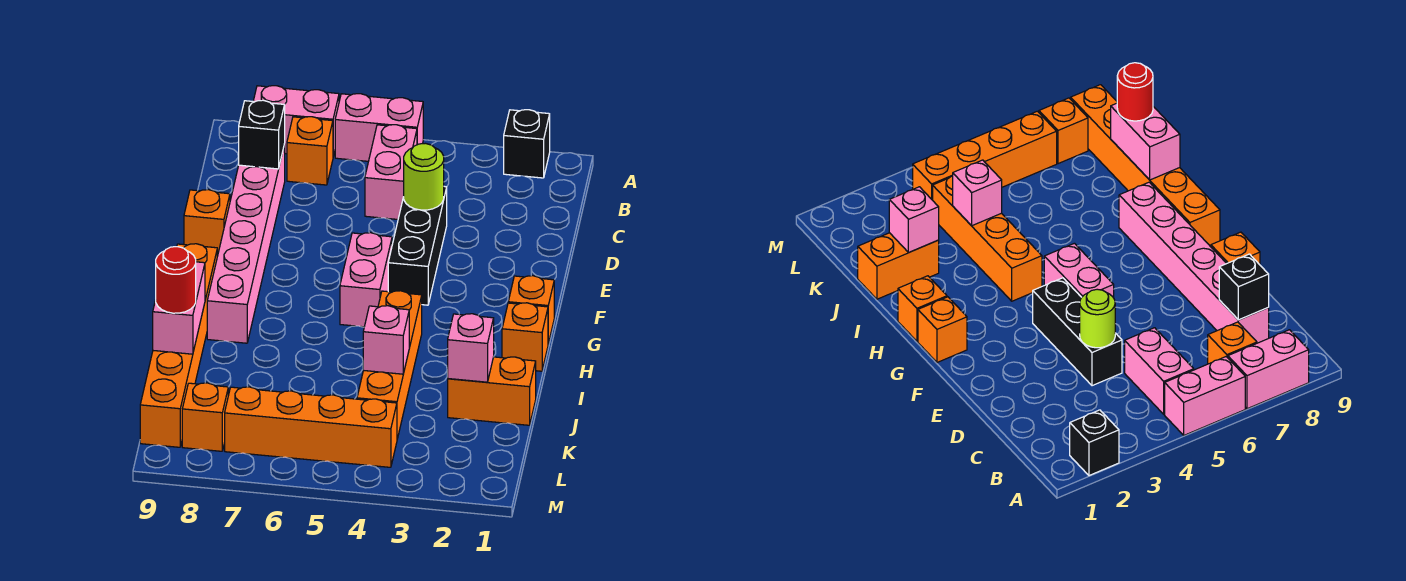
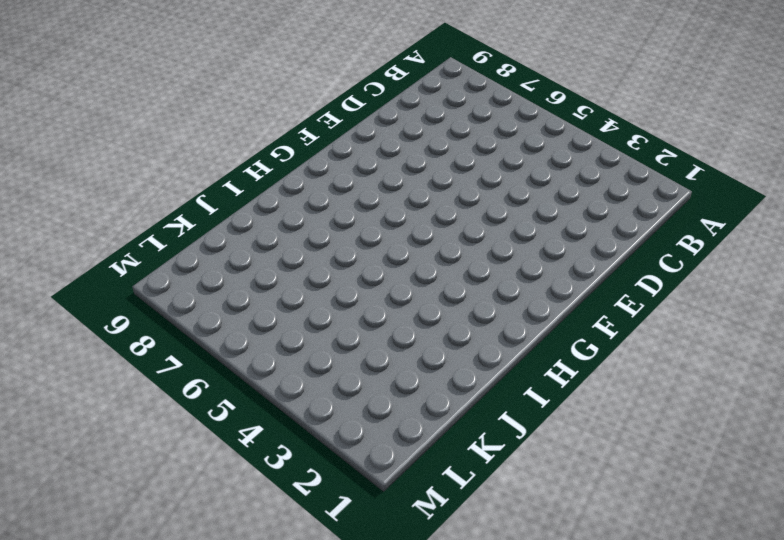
none -> black 1x1 brick [504,110,550,178]
none -> pink 1x2 brick [335,94,423,161]
none -> pink 1x2 brick [253,86,339,156]

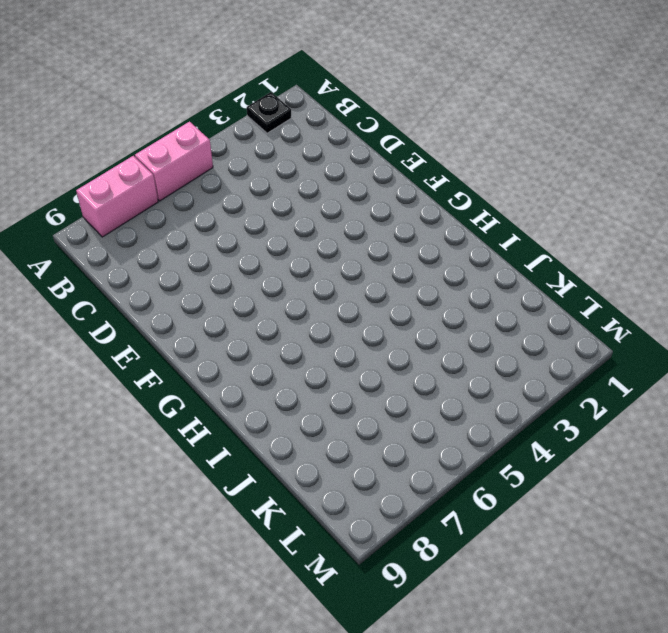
black 1x1 plate [247,92,291,133] -> black 1x1 brick [504,110,550,178]
none -> pink 1x2 brick [365,125,417,219]
none -> orange 1x1 brick [287,117,333,185]
none -> pink 1x6 brick [207,144,285,343]

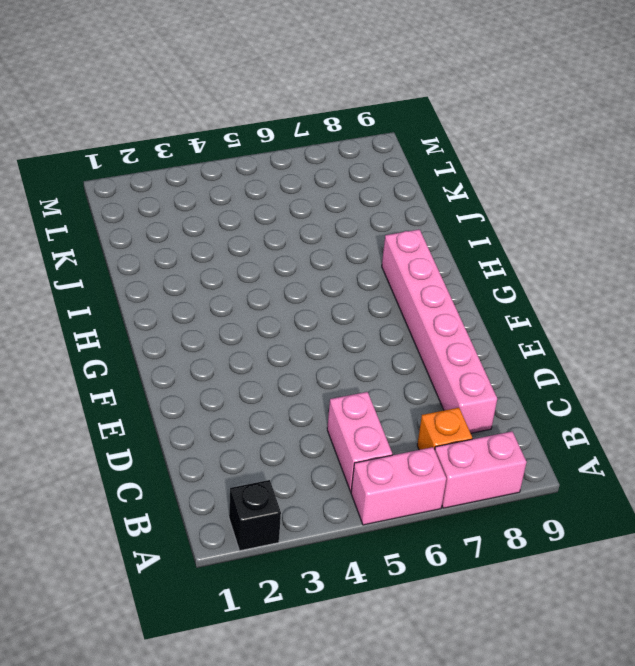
none -> black 1x3 brick [388,186,447,305]
none -> orange 1x1 brick [184,190,230,256]
none -> pink 1x2 brick [340,233,392,327]

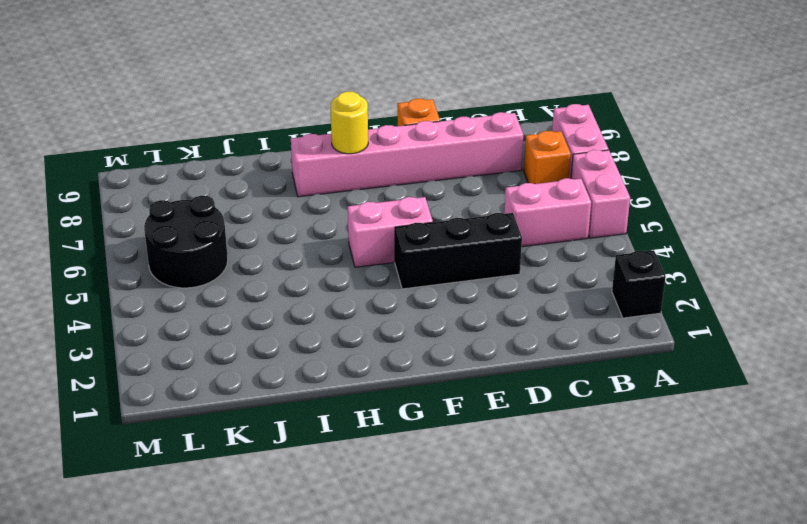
yellow 1x1 round brick [331,92,368,154] -> none
black 2x2 round brick [144,196,228,288] -> orange 1x4 brick [225,387,397,467]
none -> orange 1x1 brick [508,276,554,344]
none -> orange 1x6 brick [140,244,217,447]
none -> orange 1x1 brick [502,303,548,371]

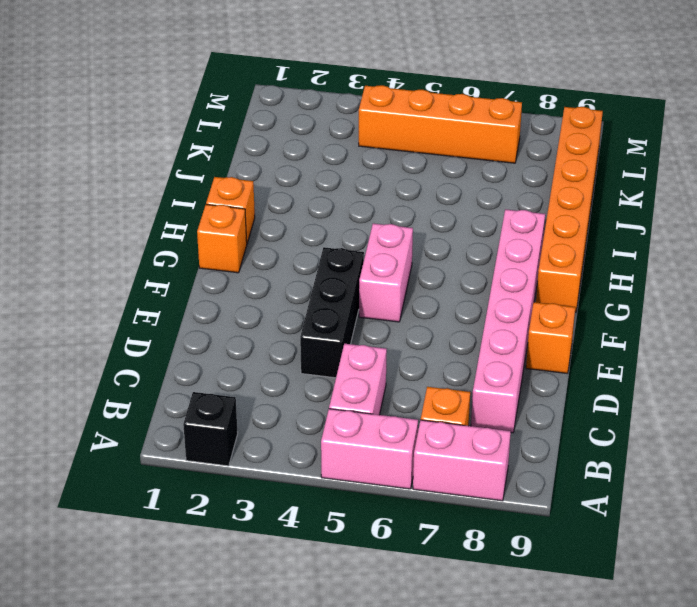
none -> orange 1x4 brick [357,291,422,439]
none -> orange 1x2 brick [448,357,536,425]
none -> orange 1x1 brick [182,383,228,451]

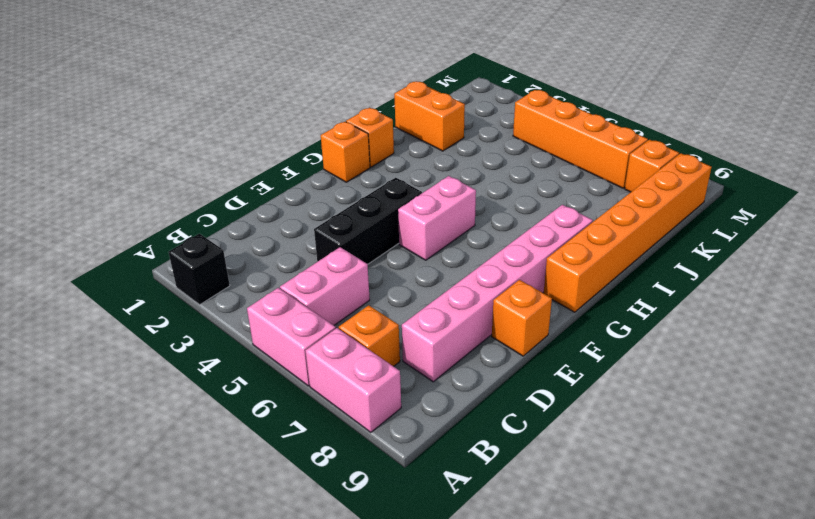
none -> orange 1x4 brick [357,291,422,439]
none -> black 1x1 brick [239,100,285,169]
none -> lime 1x1 round brick [404,143,444,210]

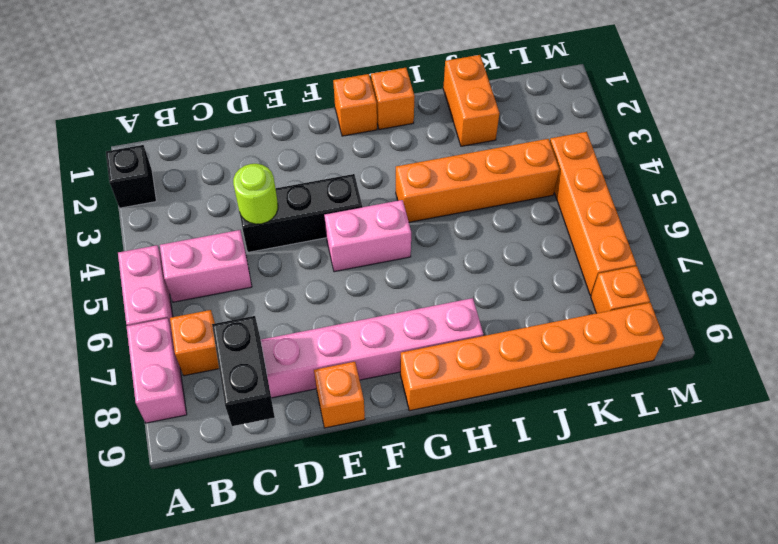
black 1x2 brick [212,316,275,426] -> black 1x1 brick [239,100,285,169]
none -> pink 1x2 brick [153,262,205,354]
none -> pink 1x1 brick [448,314,494,382]
none -> pink 1x1 brick [363,306,409,374]

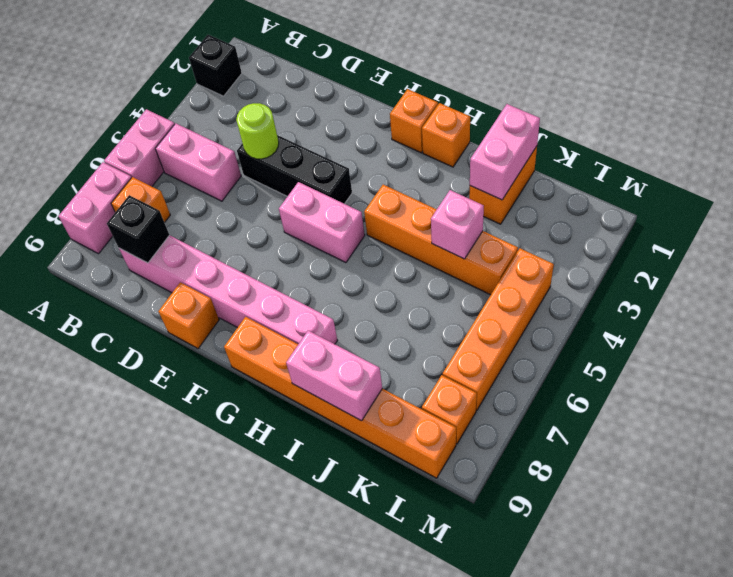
pink 1x2 brick [470,104,540,200] -> pink 1x1 brick [448,314,494,382]
none -> red 1x1 round brick [156,247,196,313]

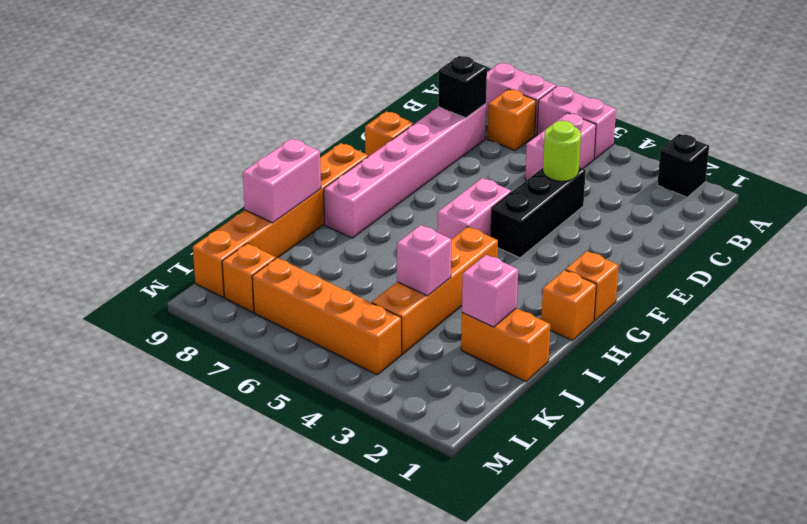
none -> red 1x1 round brick [156,247,196,313]

